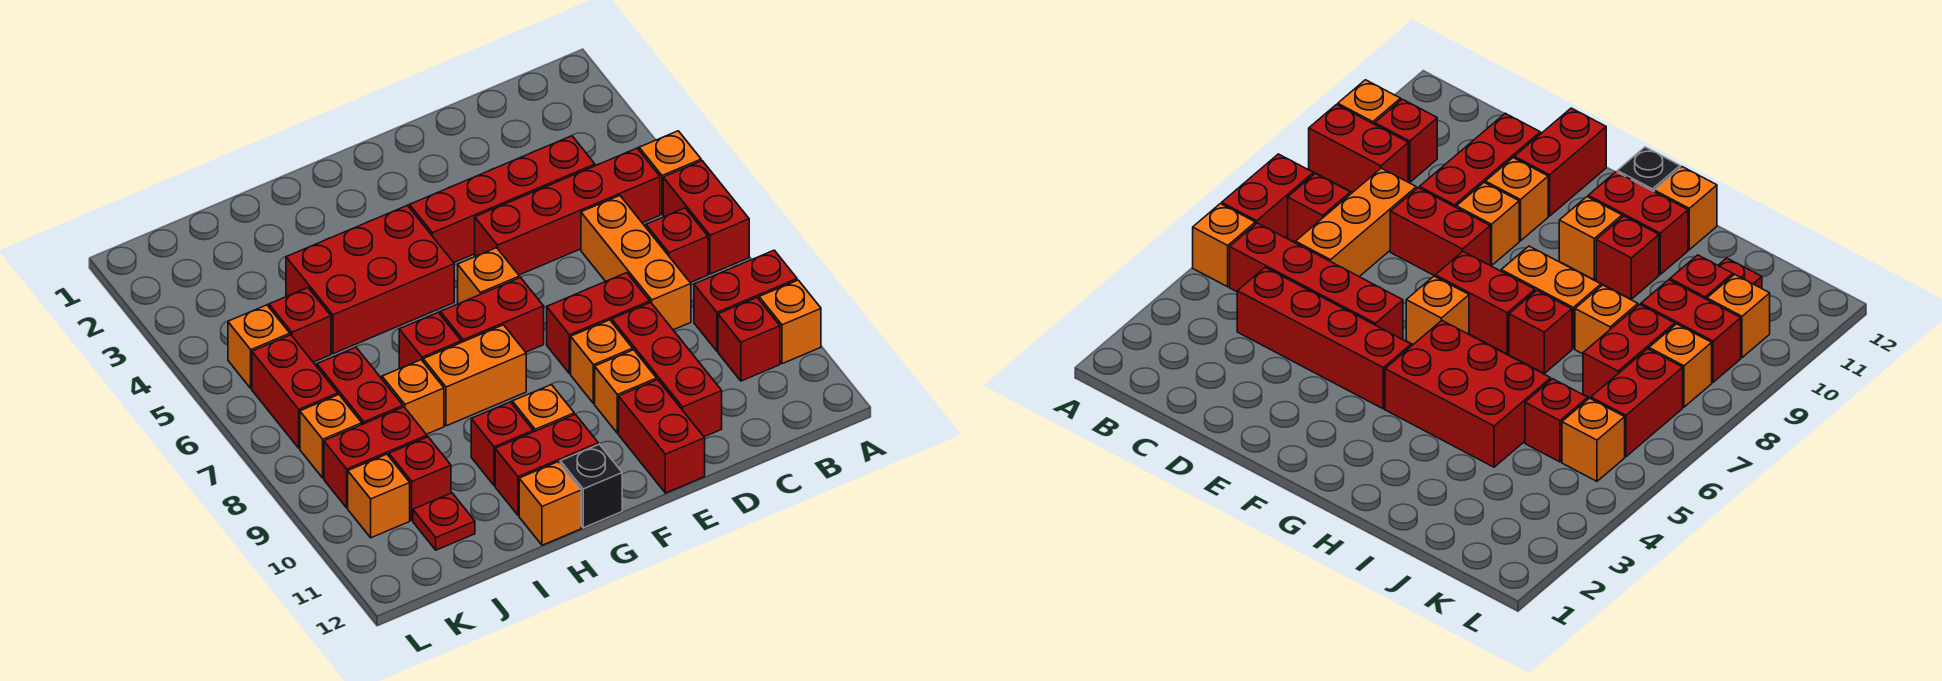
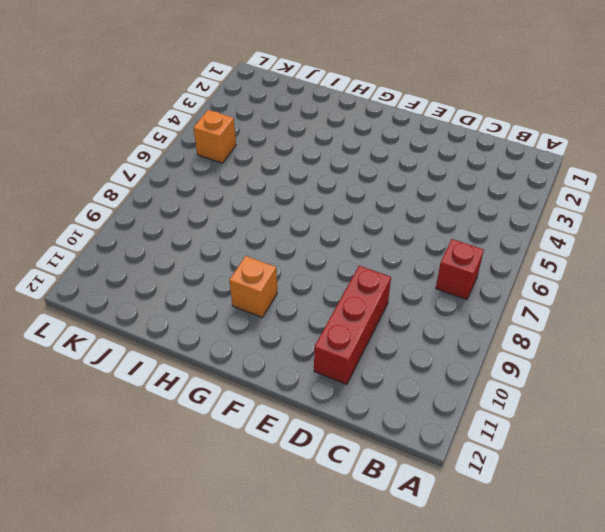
none -> orange 1x1 brick [639,131,701,214]
none -> red 1x2 brick [663,161,749,274]
none -> red 1x2 brick [694,250,797,351]
none -> orange 1x1 brick [759,280,821,364]

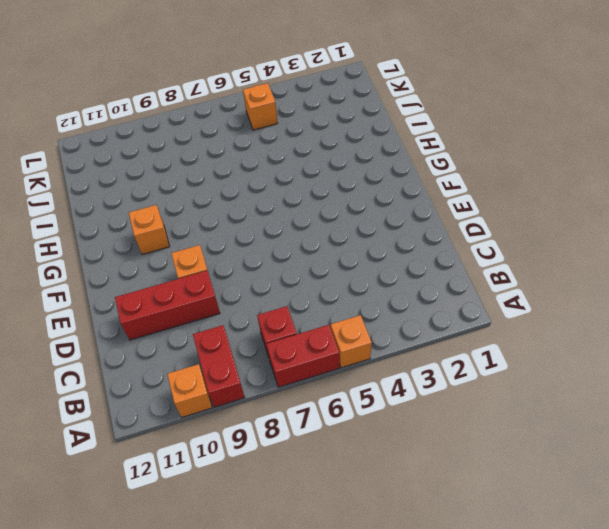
none -> red 1x4 brick [475,148,660,275]
none -> red 1x1 brick [718,298,780,381]
none -> red 1x4 brick [410,136,595,262]
none -> orange 1x3 brick [581,196,691,330]

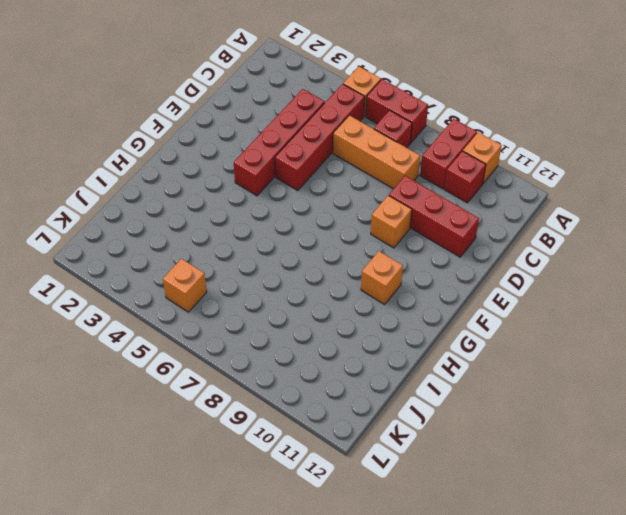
none -> red 1x2 brick [547,273,650,374]
none -> orange 1x1 brick [595,350,657,433]
none -> red 1x2 brick [619,380,705,493]
none -> orange 1x1 brick [458,248,520,304]

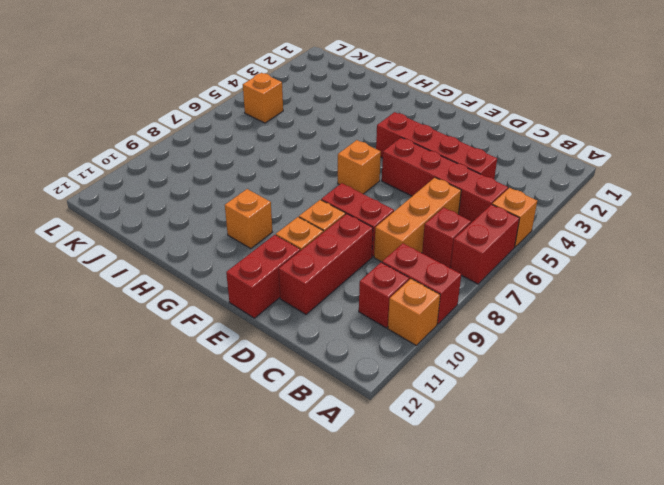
none -> red 1x2 brick [440,278,544,352]
none -> red 2x3 brick [286,205,454,354]
none -> orange 1x2 brick [423,325,526,426]
none -> red 1x2 brick [495,414,598,515]

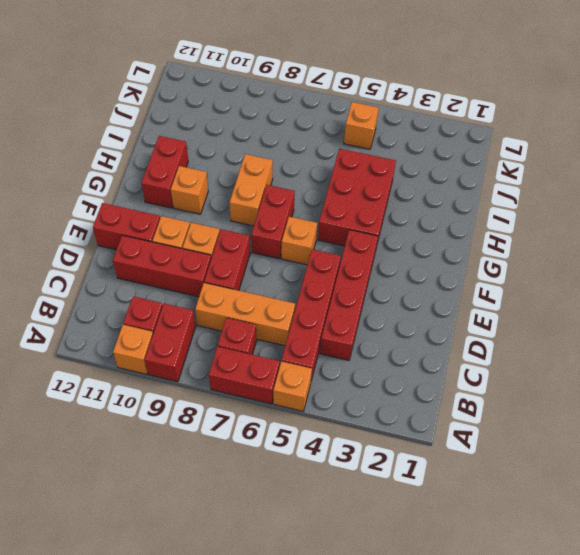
none -> black 1x1 brick [560,444,622,528]
none -> red 1x1 brick [399,312,461,368]
none -> red 1x1 brick [471,402,533,486]
none -> orange 1x1 brick [519,462,581,545]

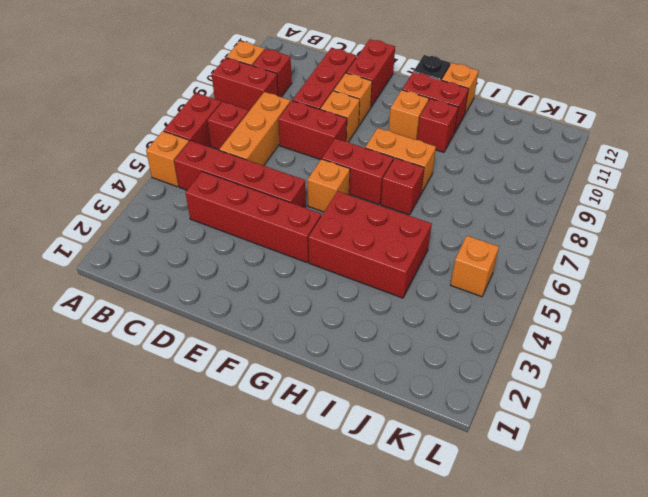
none -> orange 1x1 brick [382,360,444,434]
none -> red 1x1 brick [269,288,331,362]
none -> red 1x2 brick [317,347,403,424]
none -> red 1x2 brick [324,407,427,508]

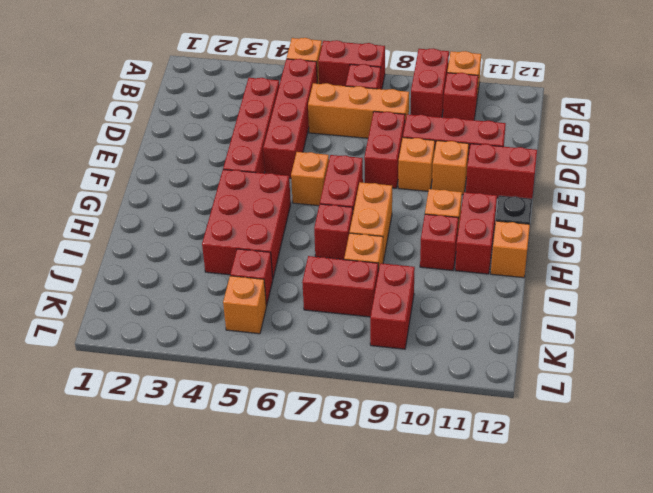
none -> red 1x1 brick [389,437,451,520]
none -> red 1x1 plate [413,493,475,550]
none -> red 1x2 brick [252,335,338,448]
none -> orange 1x1 brick [300,395,362,478]

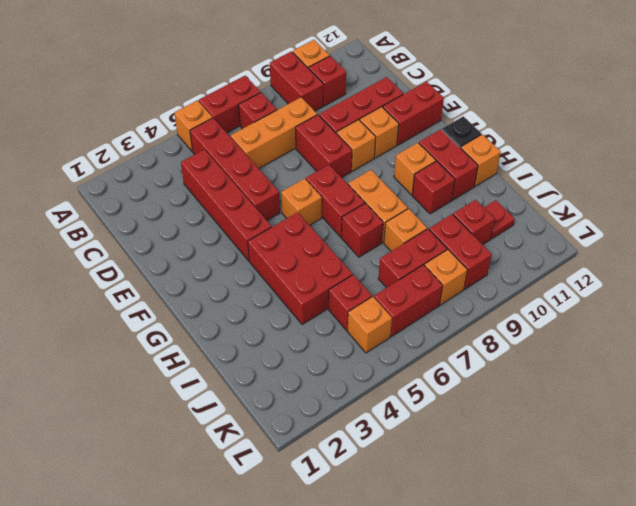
none -> orange 1x1 brick [348,454,410,538]

